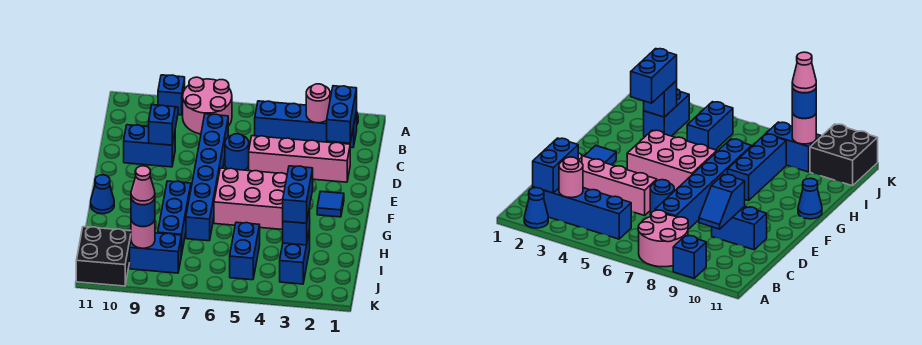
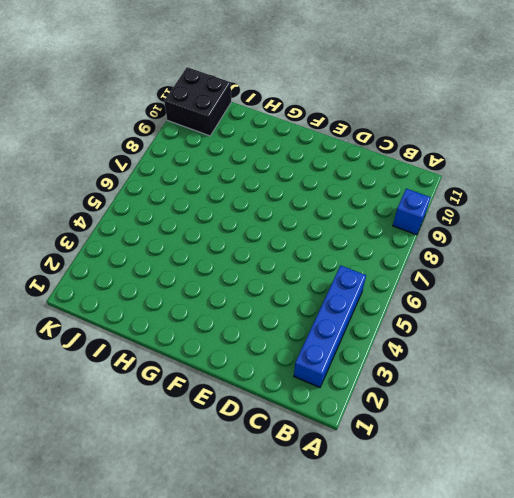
none -> blue 1x1 cone [524,188,548,228]
none -> pink 2x2 round brick [183,77,232,134]
none -> blue 1x6 brick [186,114,228,241]

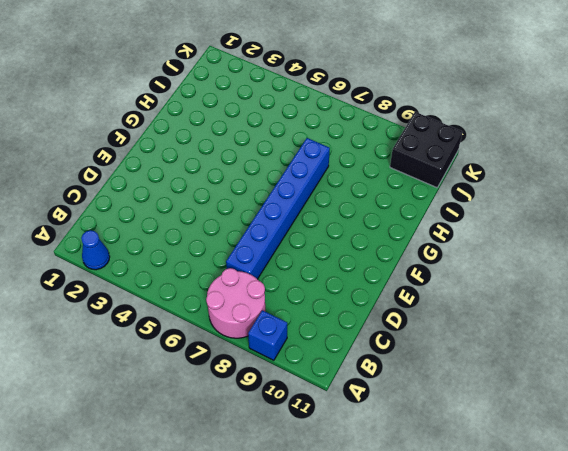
none -> blue 1x4 brick [255,101,357,148]
none -> pink 1x4 brick [249,136,350,182]
none -> blue 1x1 round brick [225,134,249,170]

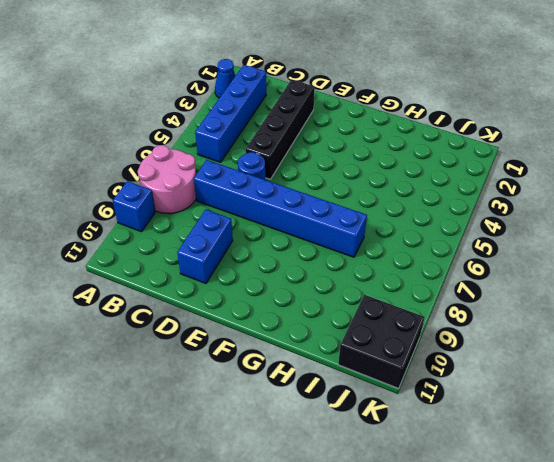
black 1x4 brick [246,79,315,179] -> pink 1x4 brick [249,136,350,182]
none -> blue 1x1 tile [317,191,344,217]
none -> pink 2x3 brick [214,168,287,230]
none -> blue 1x3 brick [158,181,191,256]

